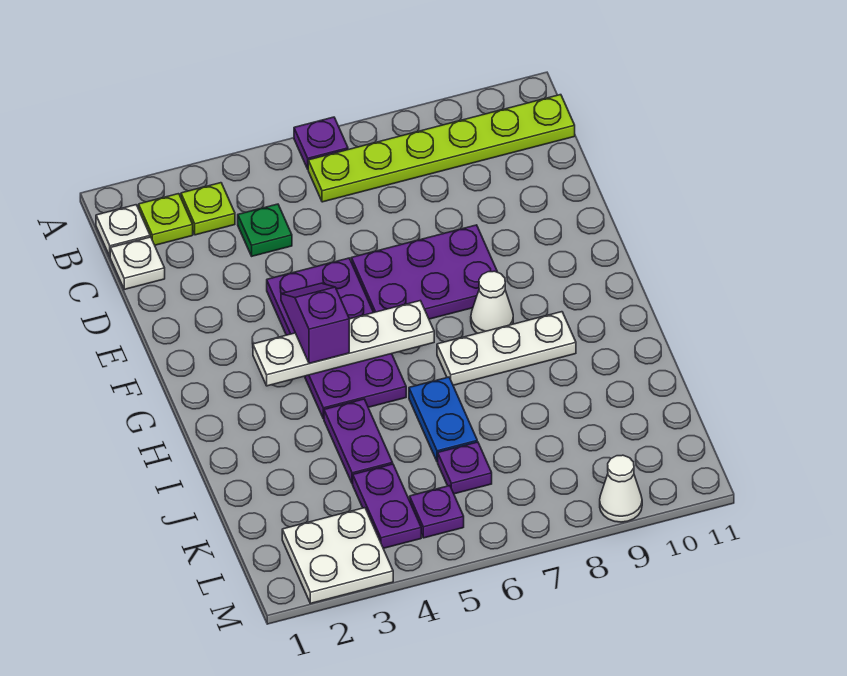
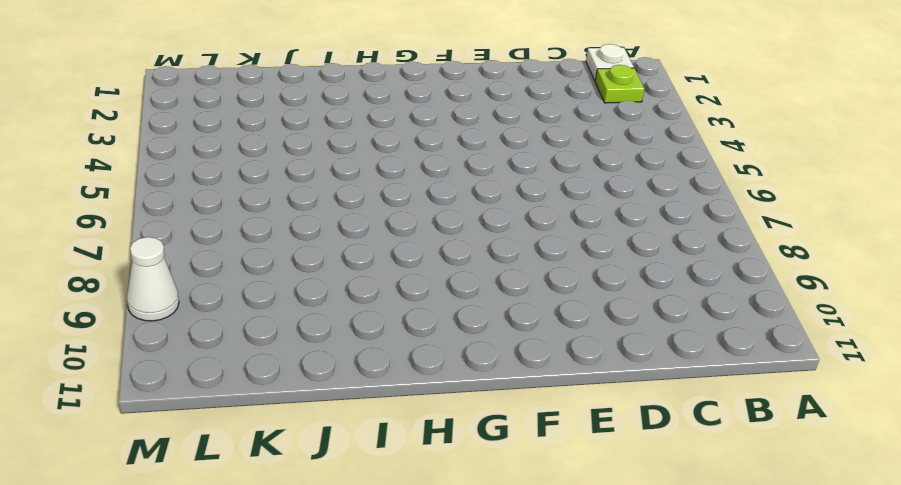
none -> purple 1x1 plate [294,117,348,169]
none -> lime 1x1 plate [181,183,235,235]
none -> lime 1x6 plate [308,95,575,202]

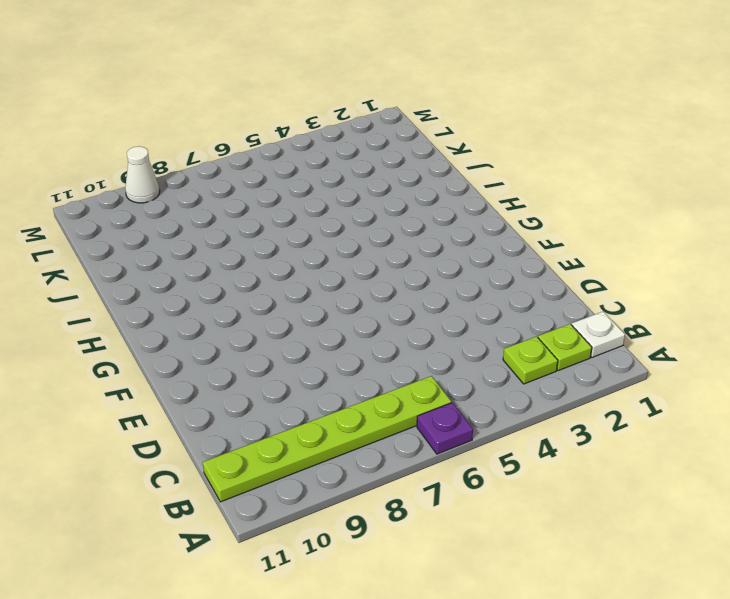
none -> white 1x1 plate [110,237,165,289]
none -> green 1x1 plate [238,204,292,256]
none -> purple 2x4 plate [267,258,406,419]

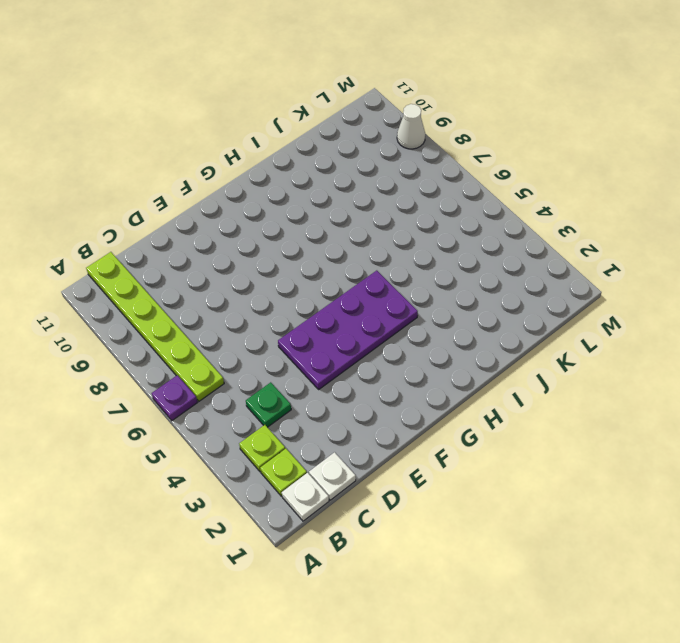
none -> purple 2x3 plate [351,225,497,319]
none -> white 1x1 cone [471,271,513,333]
none -> white 1x3 plate [437,312,576,385]

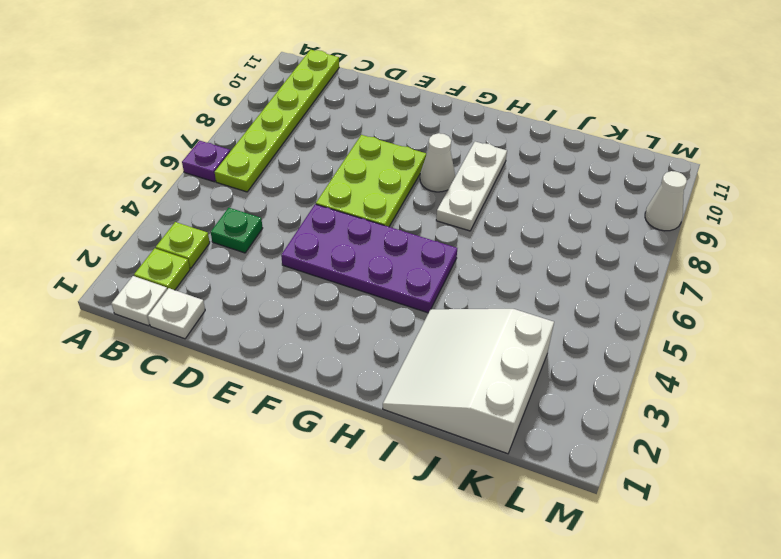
lime 2x3 plate [316,135,426,227] -> purple 2x3 plate [351,225,497,319]
white 3x3 slope [383,309,554,454] -> none
none -> purple 1x2 plate [324,399,393,484]
none -> blue 1x2 plate [409,377,477,462]
none -> purple 1x2 plate [353,464,421,548]

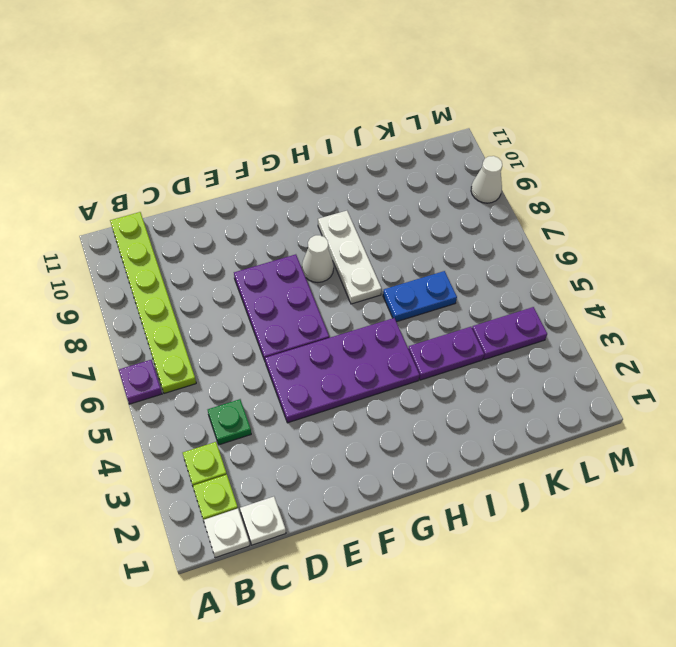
none -> purple 1x1 plate [438,442,492,494]
none -> white 2x2 plate [282,508,393,604]
none -> purple 1x1 plate [410,486,464,538]

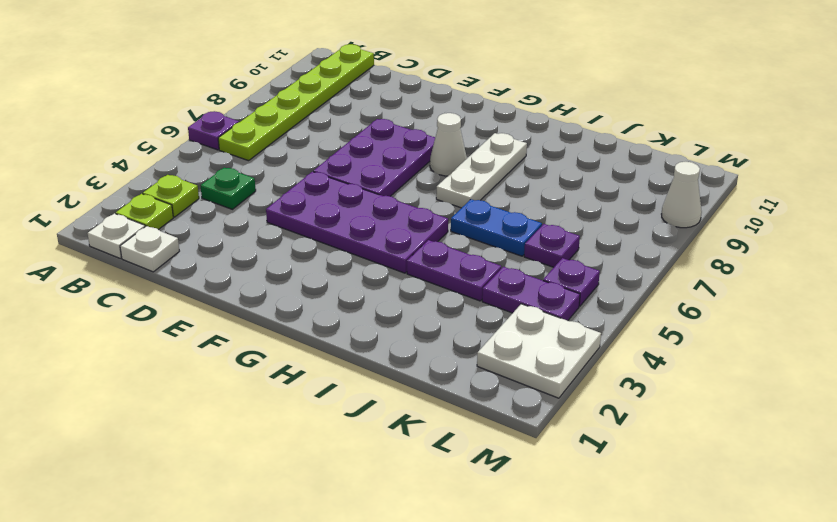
none -> white 1x4 plate [253,301,434,386]
none -> purple 1x2 slope [281,283,349,364]

